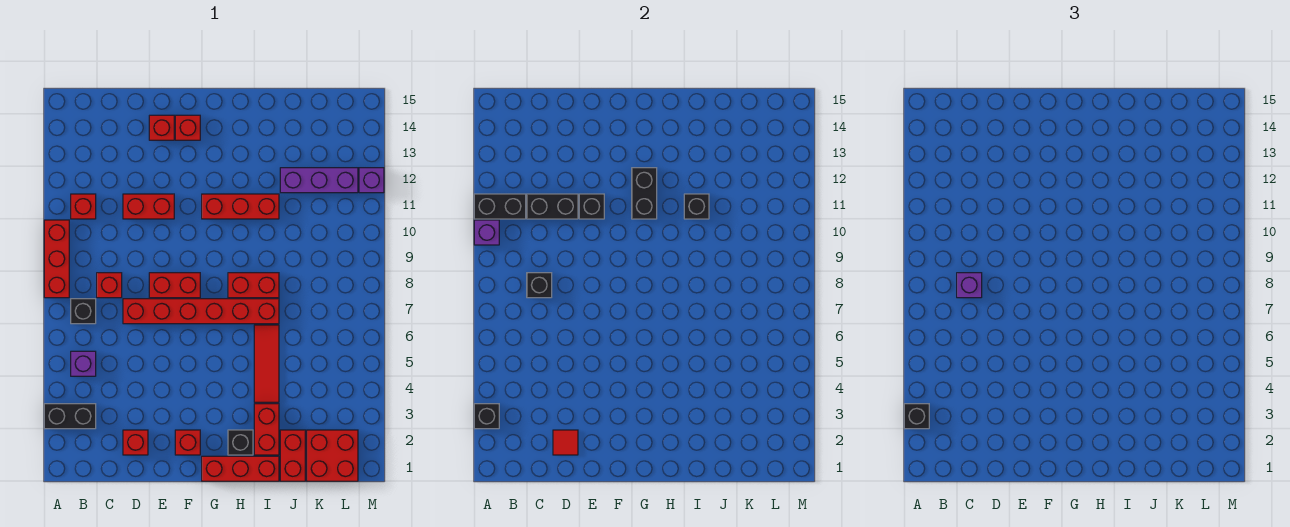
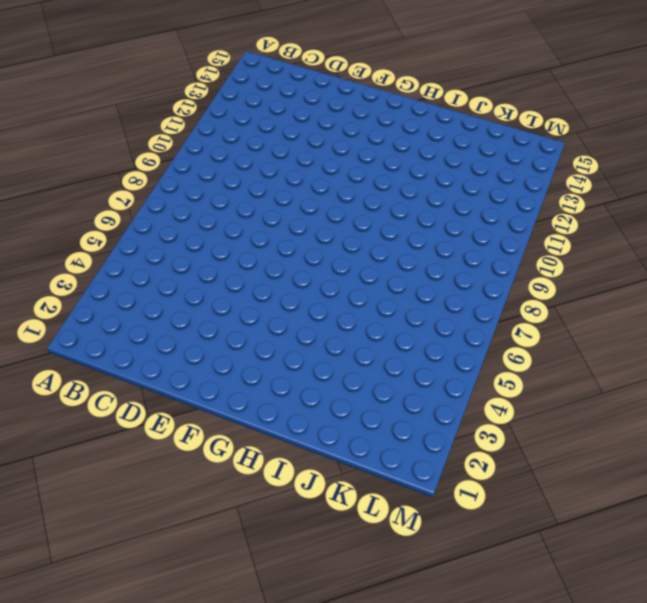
none -> black 1x2 brick [44,404,96,429]
none -> red 1x3 brick [44,220,69,298]
none -> purple 1x1 brick [71,351,96,376]
none -> black 1x1 brick [71,299,96,324]

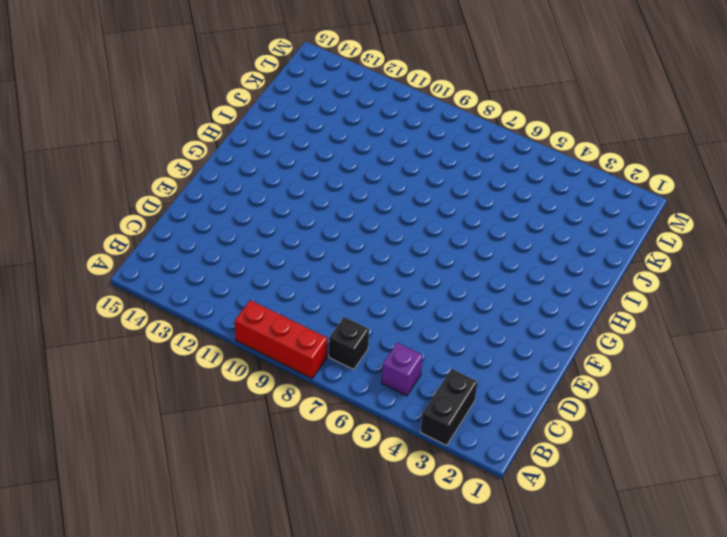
none -> red 1x1 brick [71,194,96,219]
none -> red 1x1 brick [97,273,122,298]
none -> red 1x1 brick [123,430,148,455]
none -> red 1x6 brick [123,299,279,324]

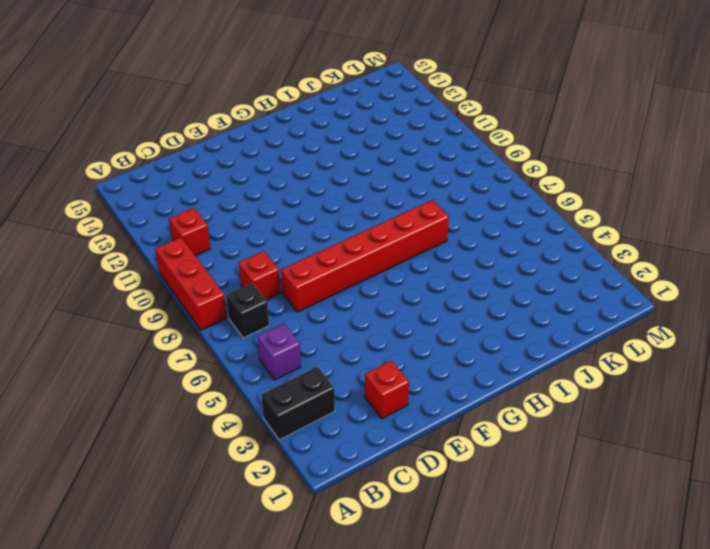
none -> red 1x2 brick [123,194,174,219]
none -> red 1x2 brick [149,273,200,298]
none -> red 1x1 brick [149,115,174,140]
none -> red 1x1 brick [175,430,200,455]

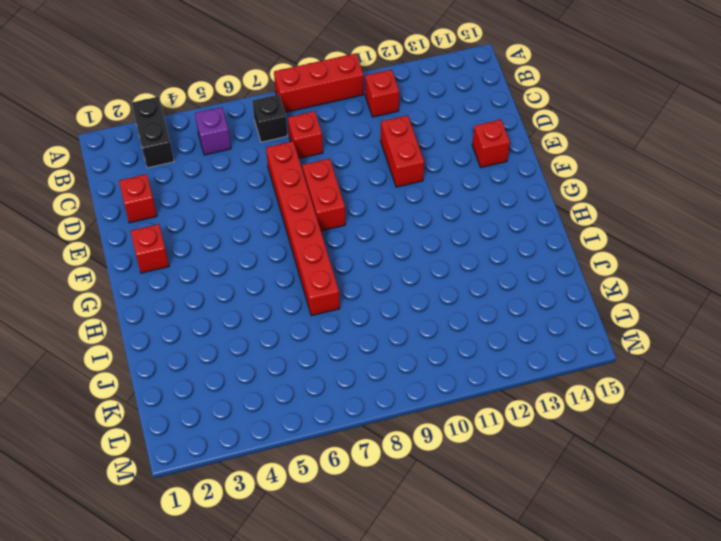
none -> red 1x1 brick [175,115,200,140]
none -> red 1x3 brick [202,456,279,481]
none -> red 1x3 brick [202,194,279,219]
none -> black 1x1 brick [228,430,253,455]

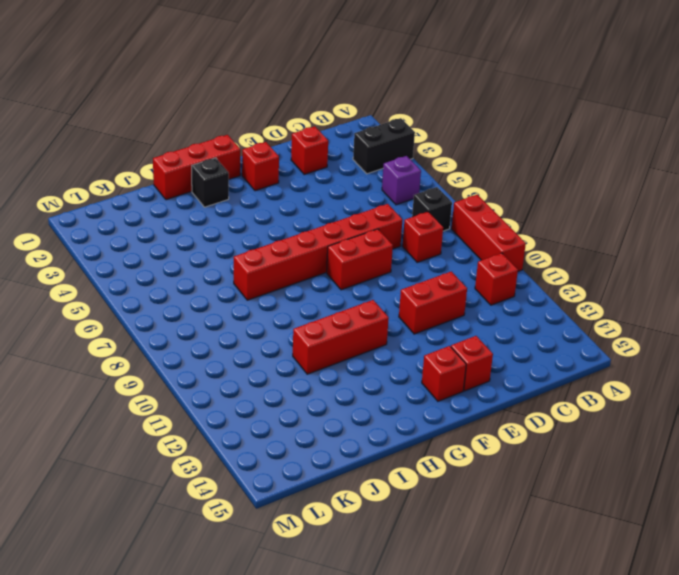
none -> red 1x2 brick [228,273,279,298]
none -> red 1x2 brick [254,404,279,455]
none -> red 1x3 tile [254,325,279,402]
none -> red 1x2 brick [280,430,305,481]

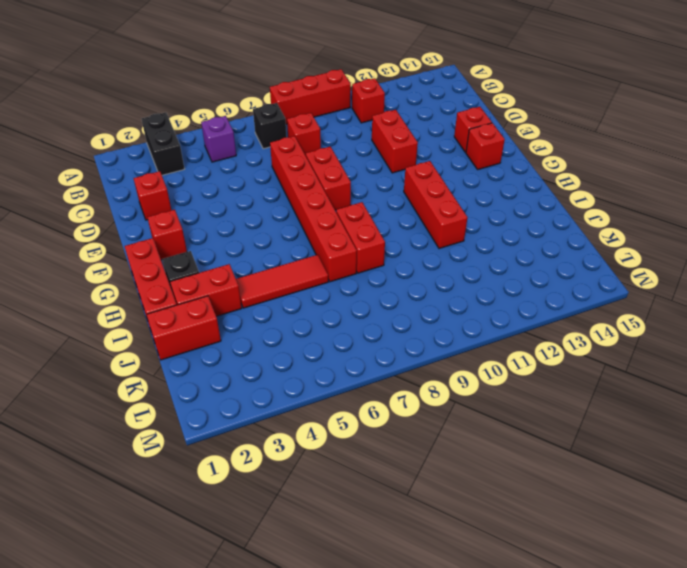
none -> purple 1x3 brick [280,168,358,193]
none -> red 2x2 brick [307,430,358,481]
none -> purple 1x1 brick [359,168,384,193]
none -> black 1x1 brick [474,404,499,429]

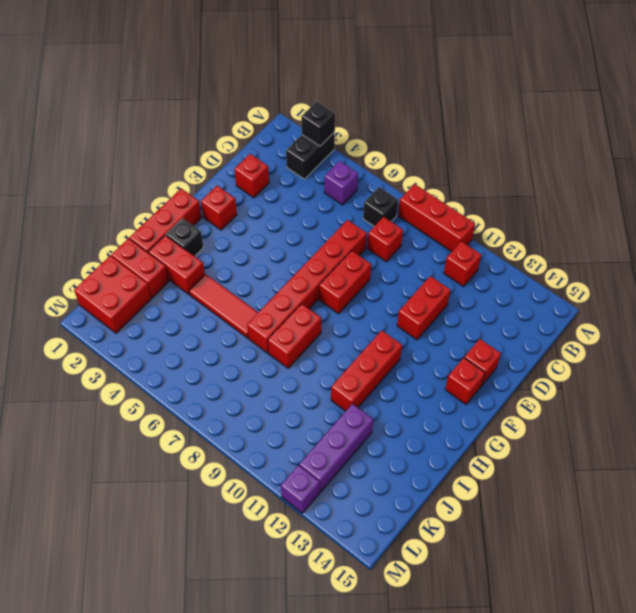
none -> purple 1x1 brick [474,220,499,245]
none -> black 1x2 brick [474,194,526,219]
none -> black 1x1 brick [527,273,552,298]
none -> black 1x2 brick [527,194,578,219]

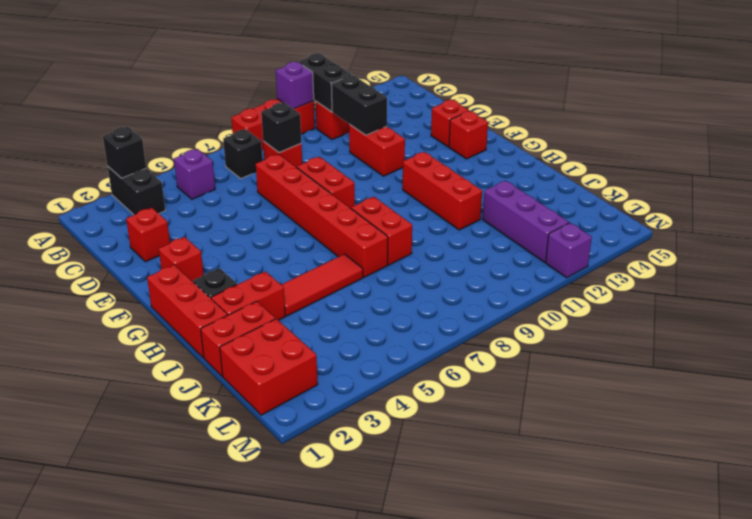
none -> red 1x1 tile [553,430,578,455]
none -> black 1x1 brick [579,194,604,219]
none -> black 1x2 brick [632,168,657,219]
none -> black 1x1 brick [684,194,709,219]

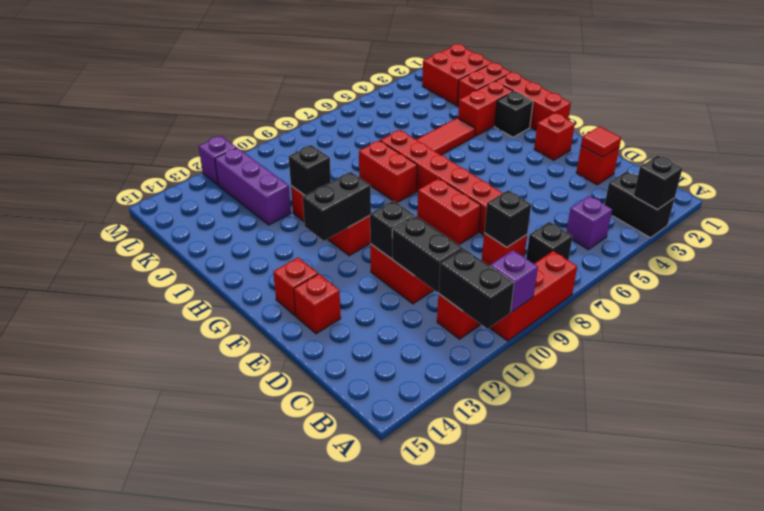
none -> black 1x1 brick [904,404,929,429]
none -> purple 1x1 brick [957,273,982,298]

